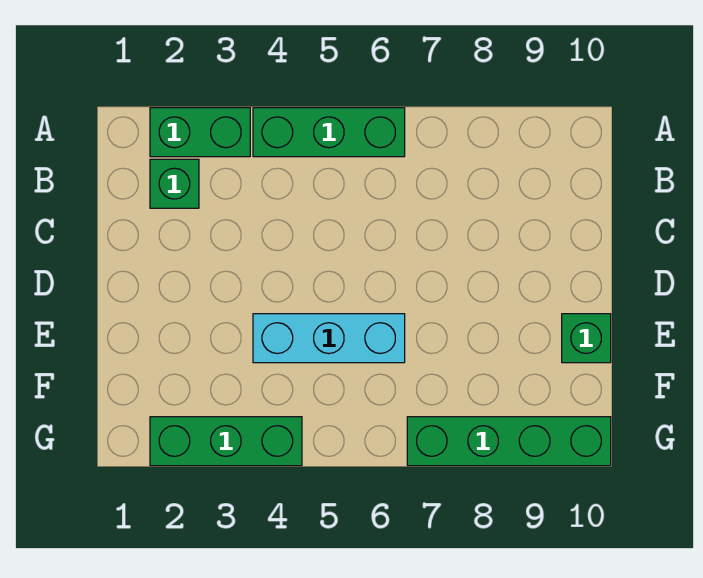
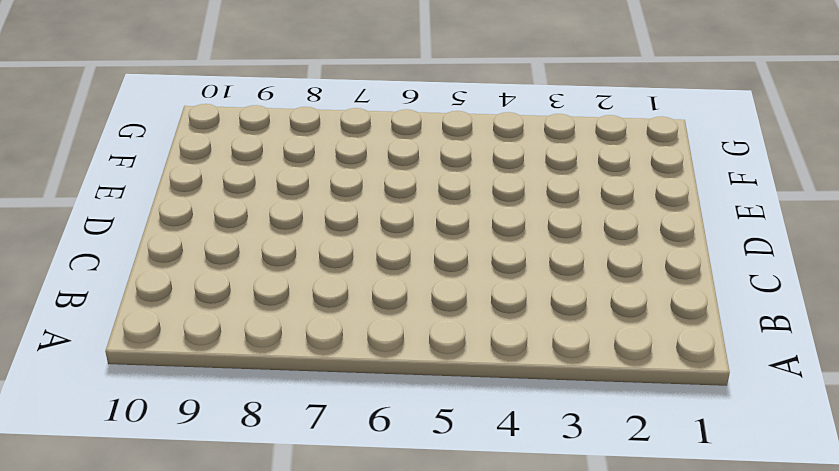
none -> green 1x2 brick [150,108,250,157]
none -> green 1x3 brick [253,108,405,157]

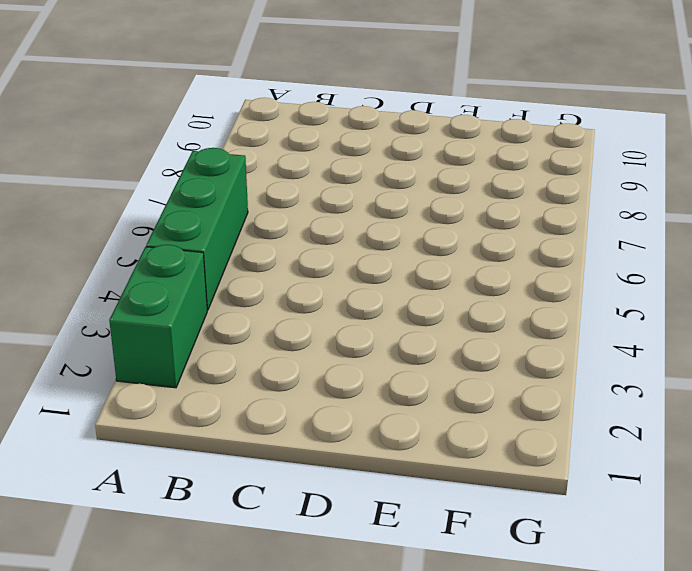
none -> green 1x1 brick [150,159,199,208]
none -> cyan 1x3 brick [253,314,405,363]

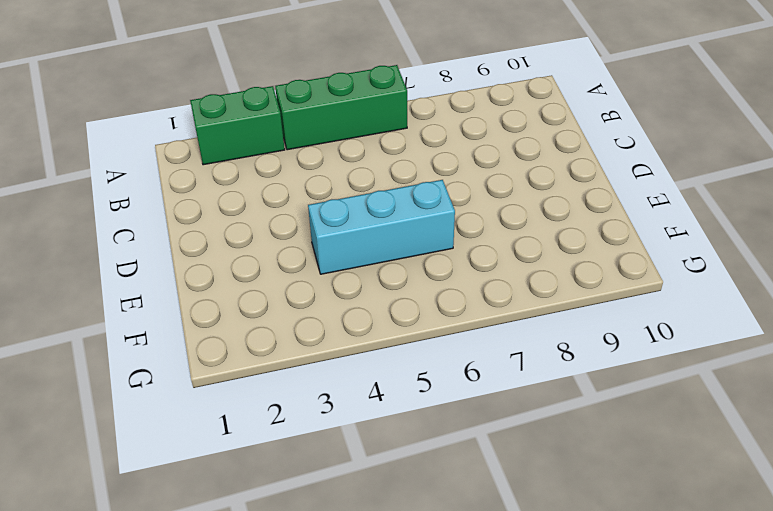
none -> green 1x1 brick [150,159,199,208]
none -> green 1x1 brick [562,314,611,363]

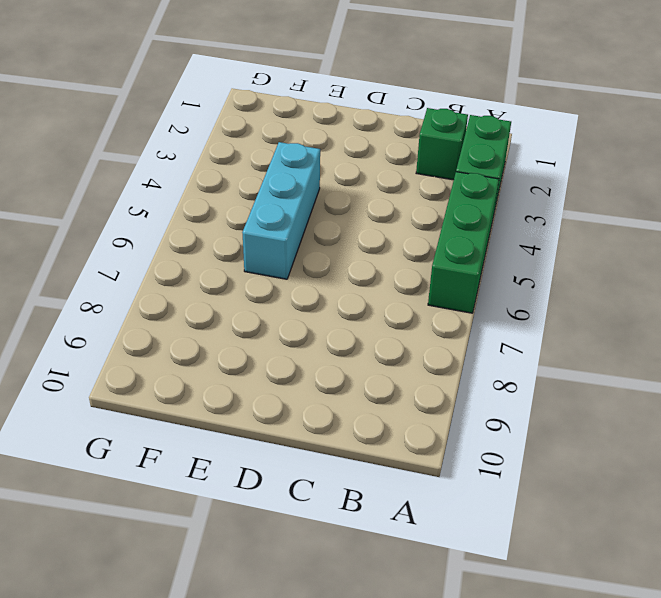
none -> green 1x1 brick [562,314,611,363]
none -> green 1x3 brick [150,417,302,466]

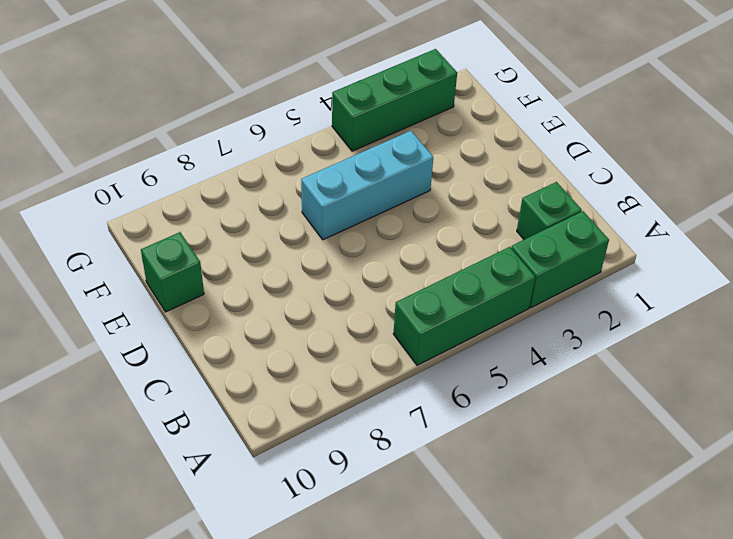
none -> green 1x4 brick [407,417,611,466]

